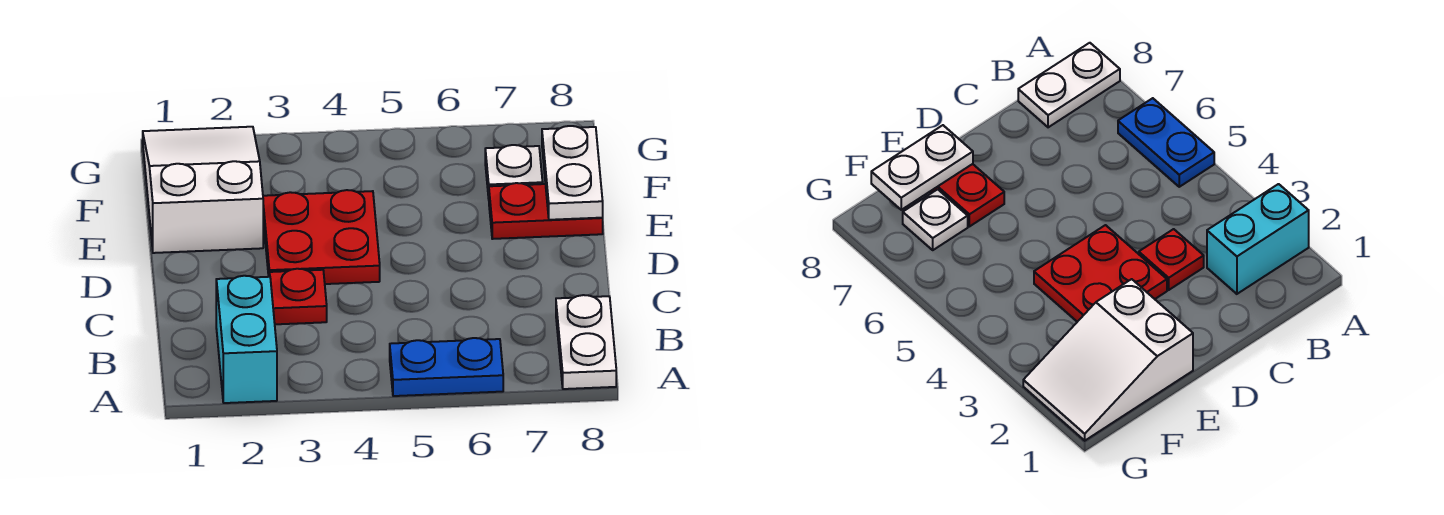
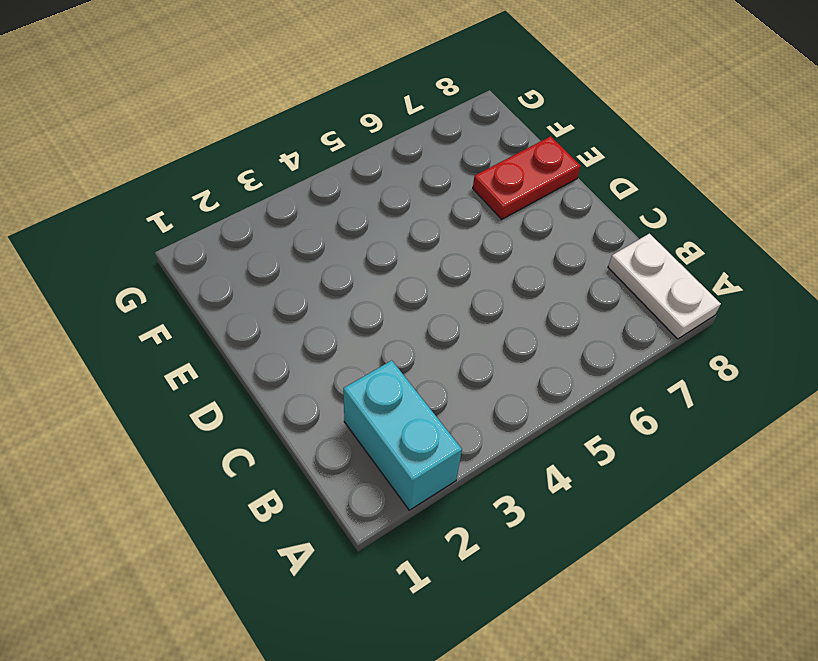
none -> blue 1x2 plate [390,338,503,396]
none -> red 1x1 plate [270,269,327,324]

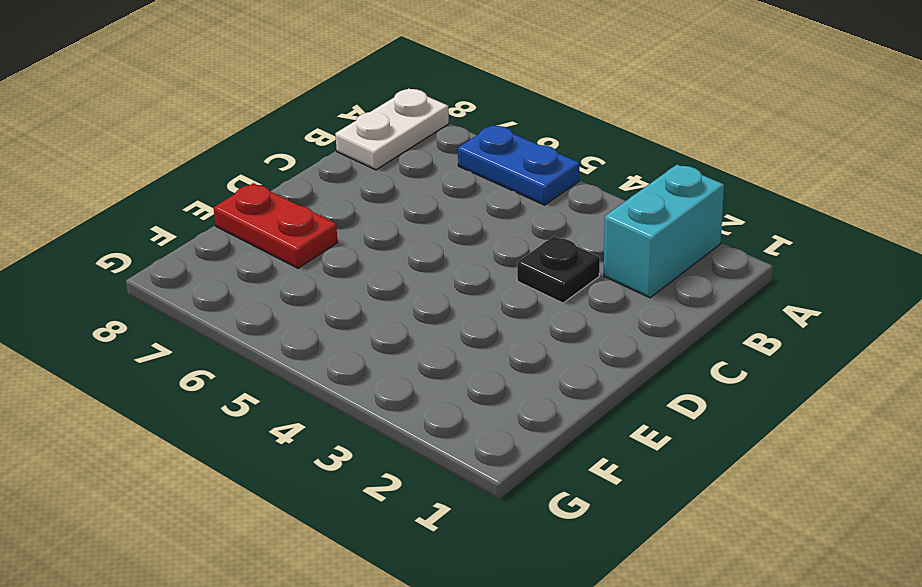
black 1x1 plate [517,236,600,303] -> red 1x1 plate [270,269,327,324]
none -> red 2x2 plate [263,190,380,284]
none -> white 2x3 slope [143,127,263,253]

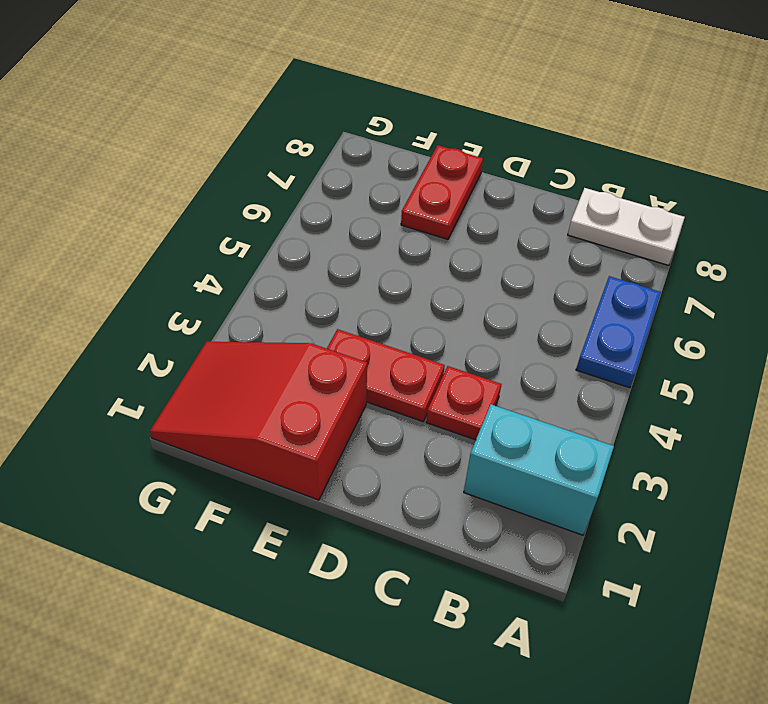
red 1x2 plate [327,329,445,421] -> red 2x2 plate [263,190,380,284]
red 2x3 slope [150,342,367,500] -> white 2x3 slope [143,127,263,253]
none -> white 1x1 plate [485,145,543,198]
none -> white 1x2 plate [542,126,603,220]

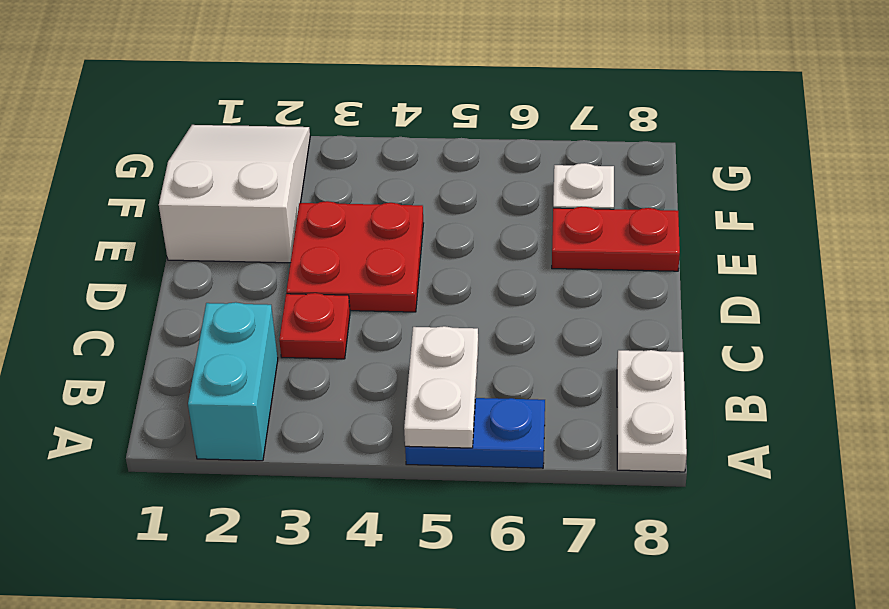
white 1x2 plate [404,326,478,448] -> white 1x2 plate moved to [542,126,603,220]

